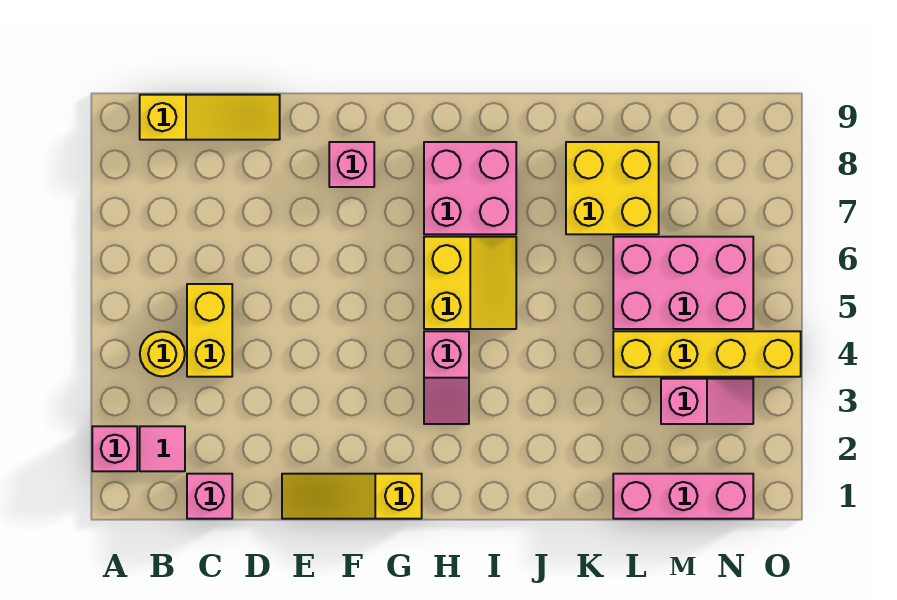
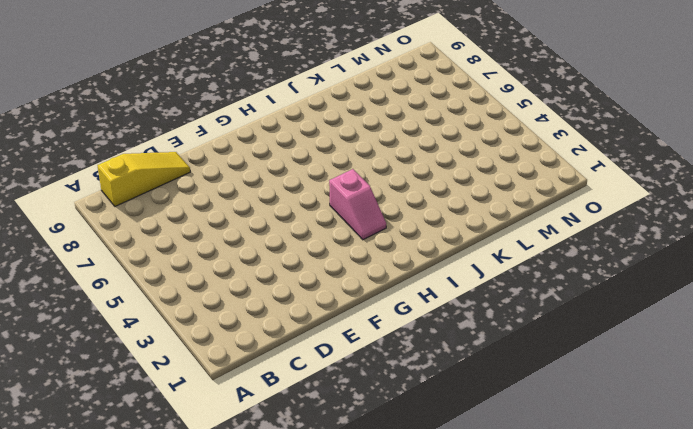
none -> pink 1x1 brick [92,426,137,471]
none -> pink 1x1 tile [140,426,185,471]
none -> yellow 1x1 round brick [140,331,185,377]

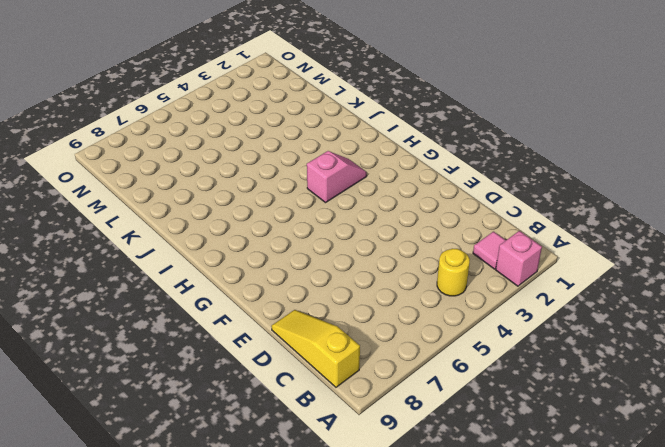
none -> pink 1x1 brick [187,474,232,519]
none -> yellow 1x2 brick [187,284,232,377]
none -> yellow 1x3 slope [282,474,422,519]

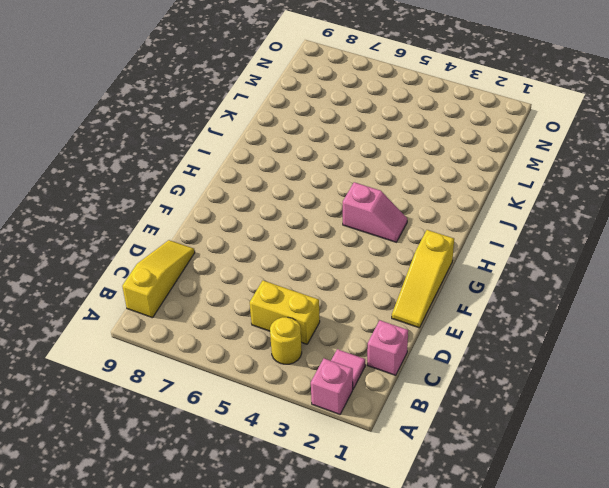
none -> pink 1x1 brick [329,142,374,187]
none -> yellow 2x2 slope [424,237,516,329]
none -> pink 2x2 brick [424,142,516,234]

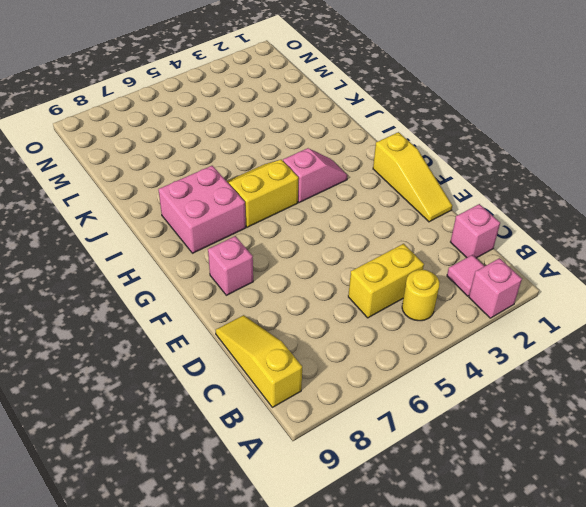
none -> yellow 2x2 brick [566,142,659,234]
none -> pink 1x3 brick [613,474,753,519]
none -> yellow 1x4 brick [613,331,801,377]

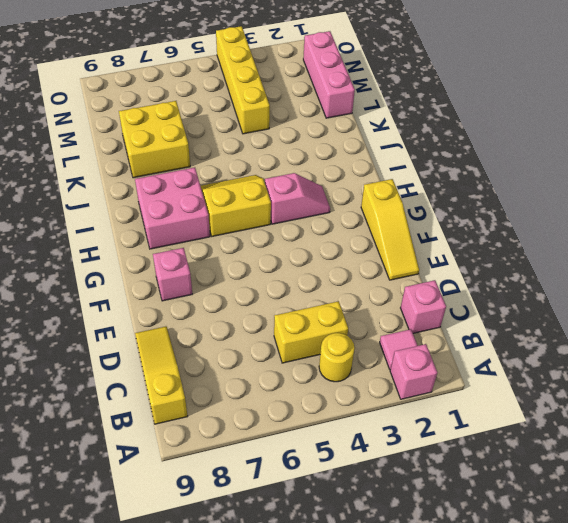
none -> pink 2x3 brick [613,237,753,329]
none -> pink 1x2 slope [661,379,753,424]

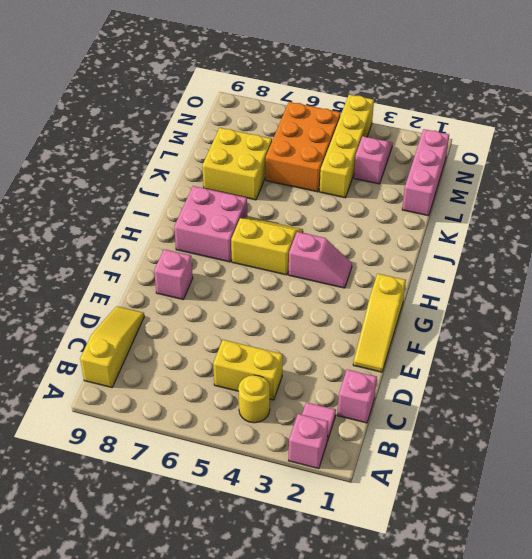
orange 2x3 brick [266,102,341,192] -> pink 2x3 brick [613,237,753,329]

